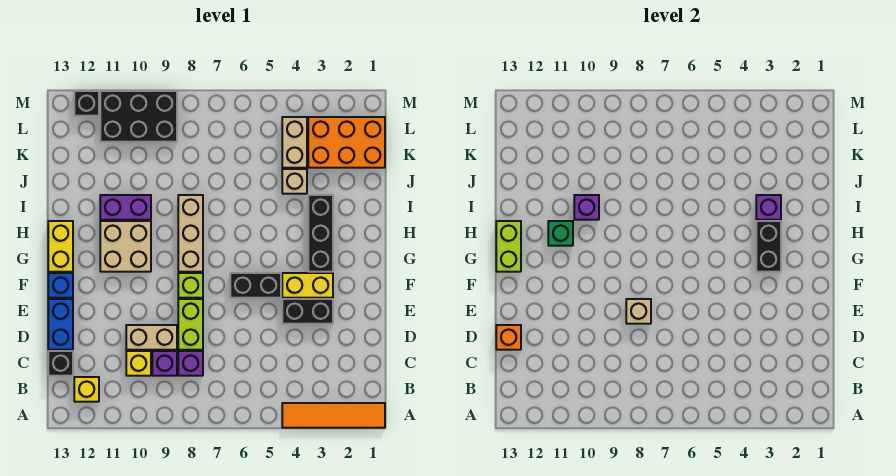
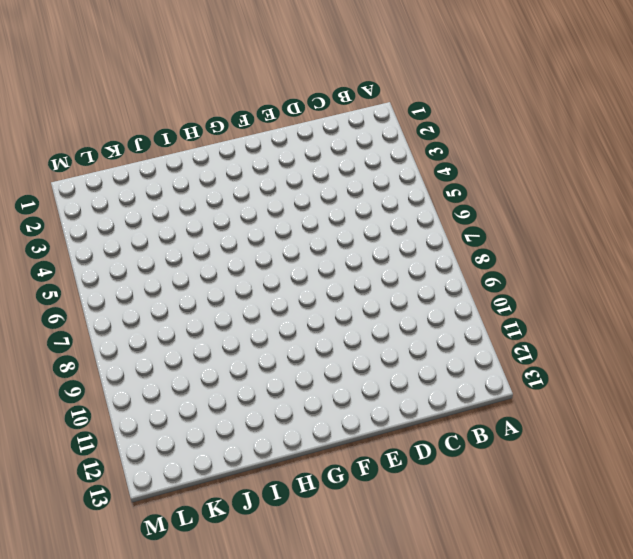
none -> orange 1x4 tile [282,403,385,428]
none -> yellow 1x1 brick [74,377,99,402]
none -> purple 1x1 brick [178,351,203,376]
none -> purple 1x1 brick [152,351,177,376]

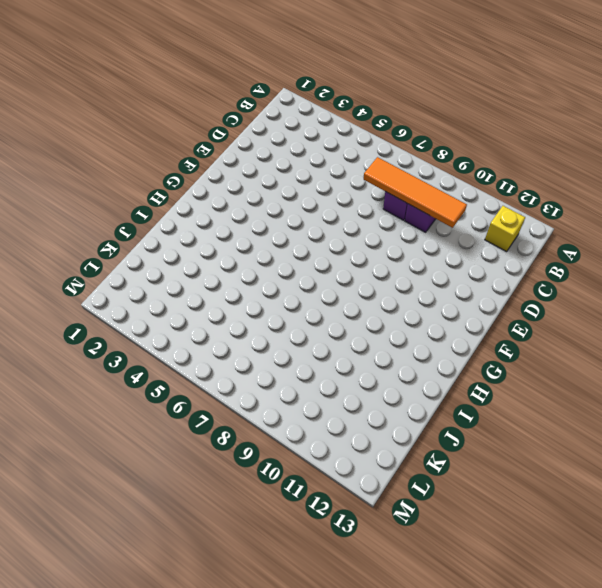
orange 1x4 tile [364,157,467,228] -> orange 1x4 tile moved to [282,403,385,428]
none -> yellow 1x1 brick [126,351,151,376]
none -> black 1x1 brick [48,351,73,376]
none -> lime 1x2 brick [178,299,203,350]
none -> tan 1x2 brick [126,325,177,350]

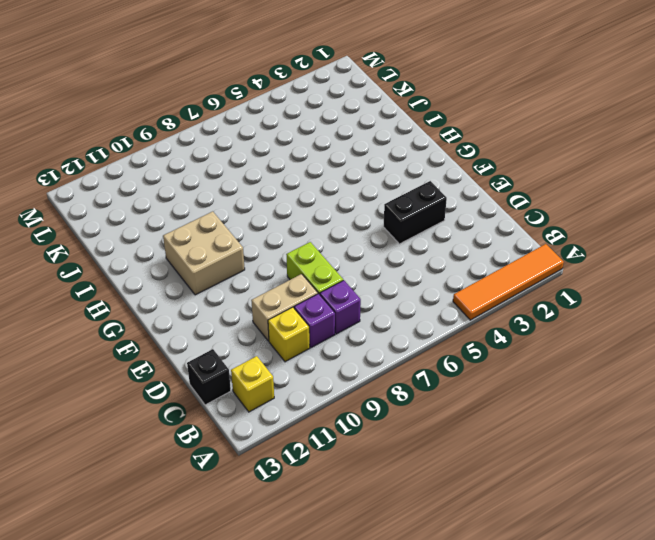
none -> blue 1x2 brick [48,299,73,350]
none -> yellow 1x2 brick [282,273,333,298]
none -> black 1x2 brick [230,273,281,298]
none -> lime 1x1 brick [178,273,203,298]

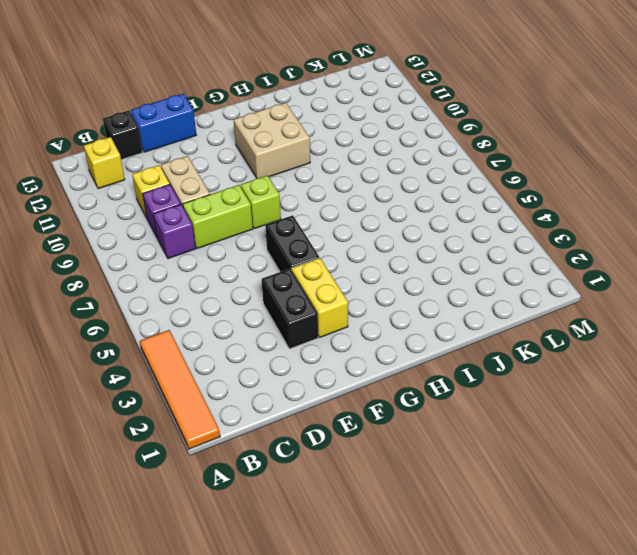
none -> blue 1x1 brick [48,273,73,298]
none -> black 1x3 brick [308,195,333,272]
none -> tan 1x3 brick [178,195,203,272]
none -> yellow 1x2 brick [48,221,73,272]

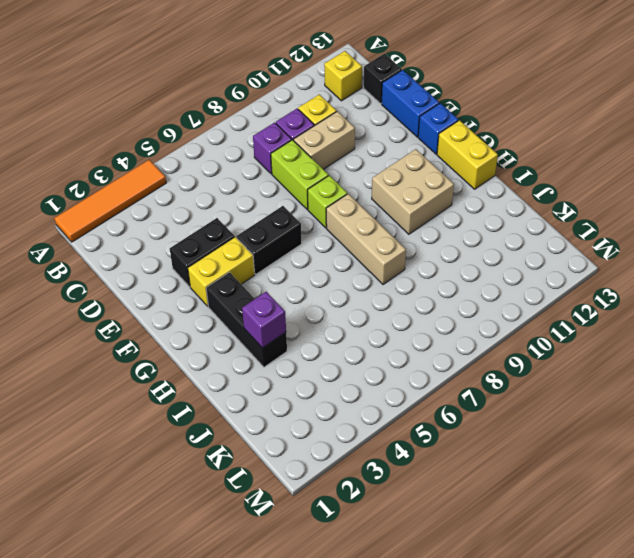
none -> purple 1x2 brick [100,195,151,220]
none -> tan 1x1 brick [282,169,307,194]
none -> orange 2x3 brick [308,117,385,168]
none -> tan 1x2 brick [282,117,307,168]

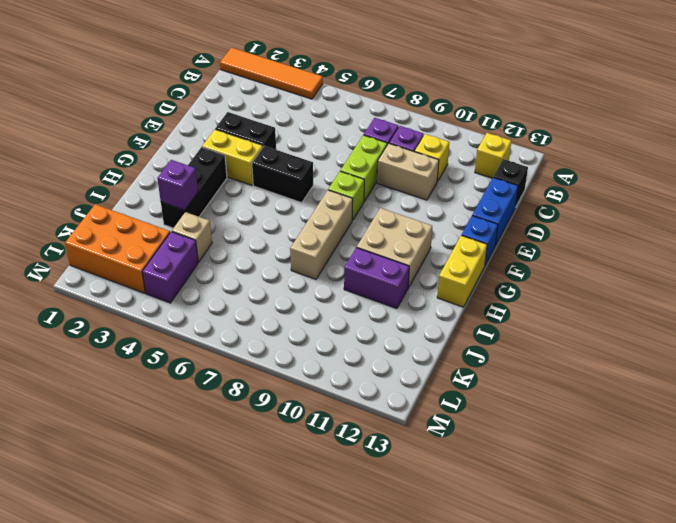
purple 1x2 brick [142,232,198,303] -> tan 1x2 brick [282,117,307,168]
none -> black 2x3 brick [100,91,177,142]
none -> black 1x1 brick [74,91,99,116]
none -> orange 1x1 brick [496,325,521,350]
none -> tan 1x1 brick [626,299,651,324]

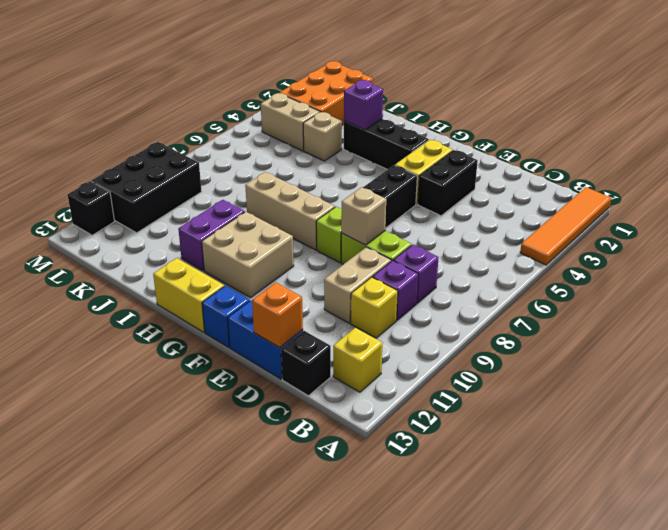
none -> black 1x2 brick [756,221,781,272]
none -> lime 1x2 brick [496,221,521,272]
none -> green 1x1 brick [548,221,573,246]
none -> purple 1x1 brick [574,195,599,220]

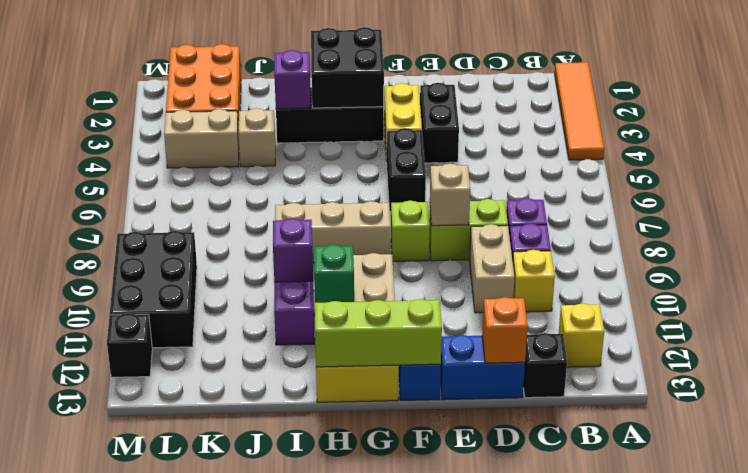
lime 1x3 brick [315,299,442,367] -> lime 1x2 brick [496,221,521,272]
black 2x2 brick [311,27,384,108] -> black 1x2 brick [756,221,781,272]

